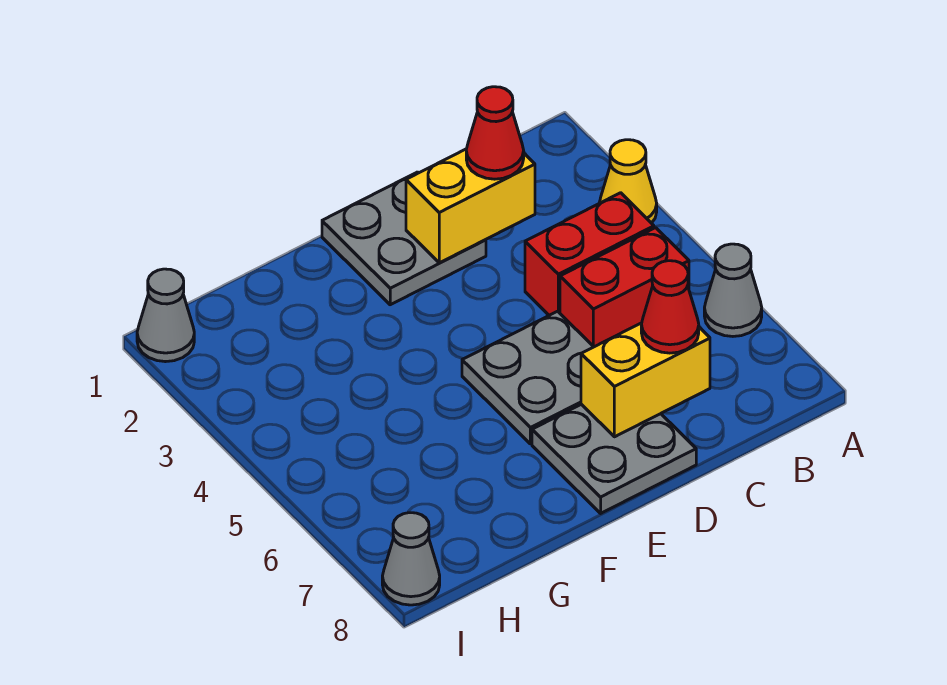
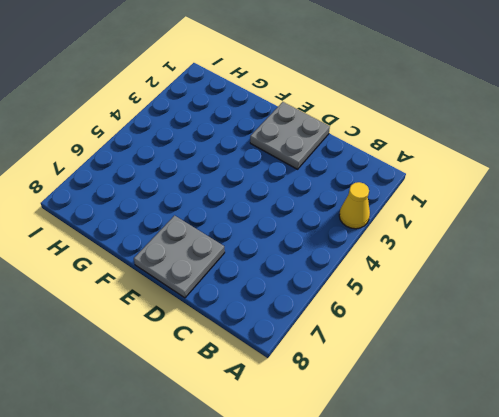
none -> grey 1x1 cone [704,244,762,336]
none -> red 1x2 brick [525,193,654,315]
none -> red 1x2 brick [560,228,689,347]

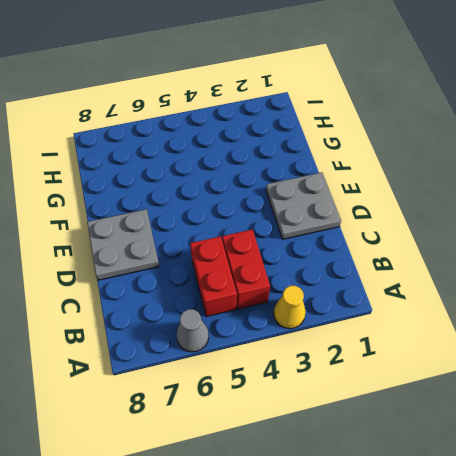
none -> grey 2x2 plate [462,311,593,444]
none -> grey 1x1 cone [137,269,194,362]
none -> grey 1x1 cone [382,513,440,605]

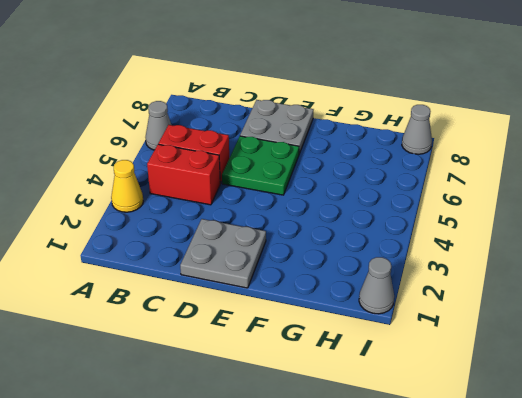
green 2x2 plate [222,136,299,195] -> grey 2x2 plate [462,311,593,444]
none -> yellow 1x2 brick [406,149,535,263]
none -> yellow 1x2 brick [581,323,710,437]
none -> red 1x1 cone [466,87,524,179]

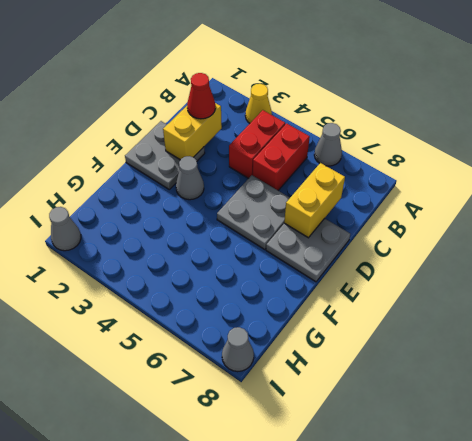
grey 1x1 cone [176,156,204,200] -> none
none -> red 1x1 cone [641,261,699,353]

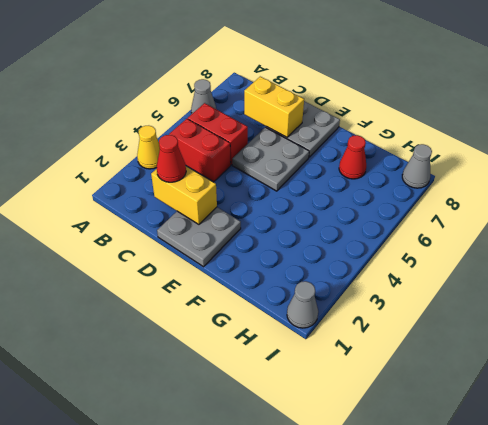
red 1x1 cone [339,135,366,179] -> red 1x1 cone moved to [641,261,699,353]

